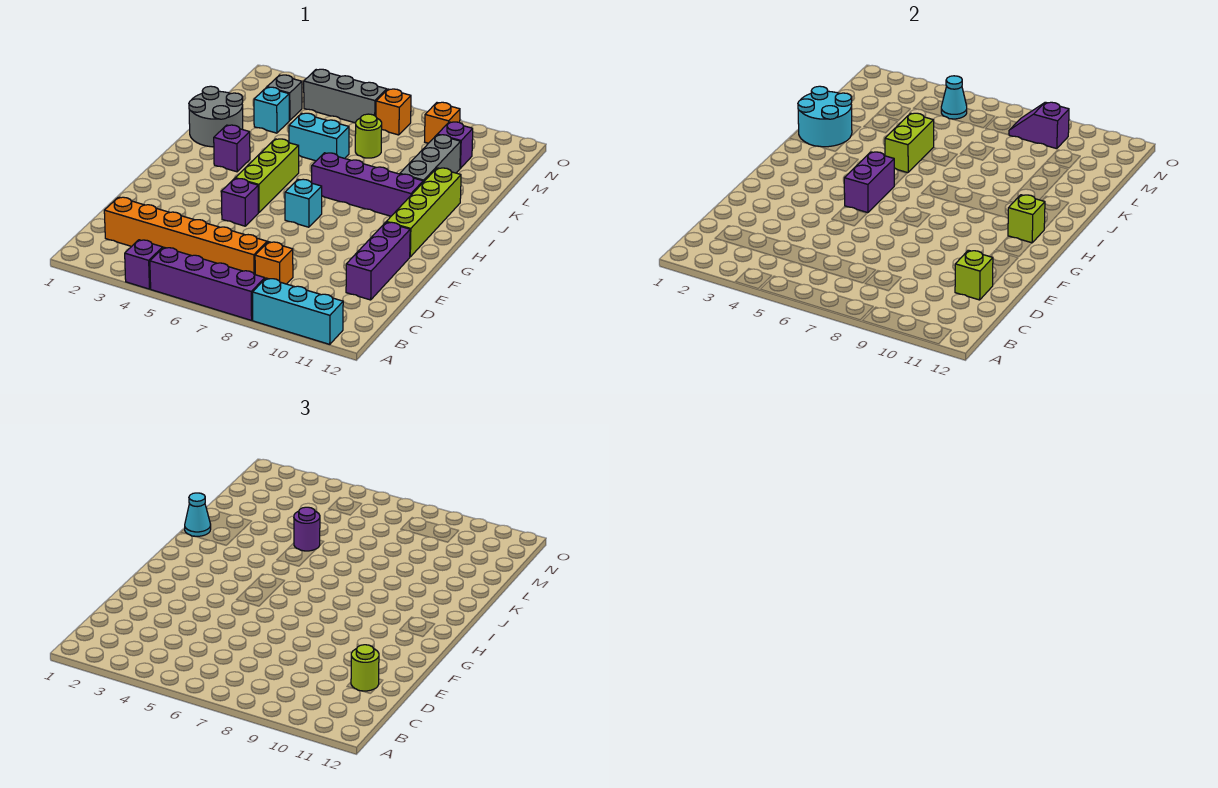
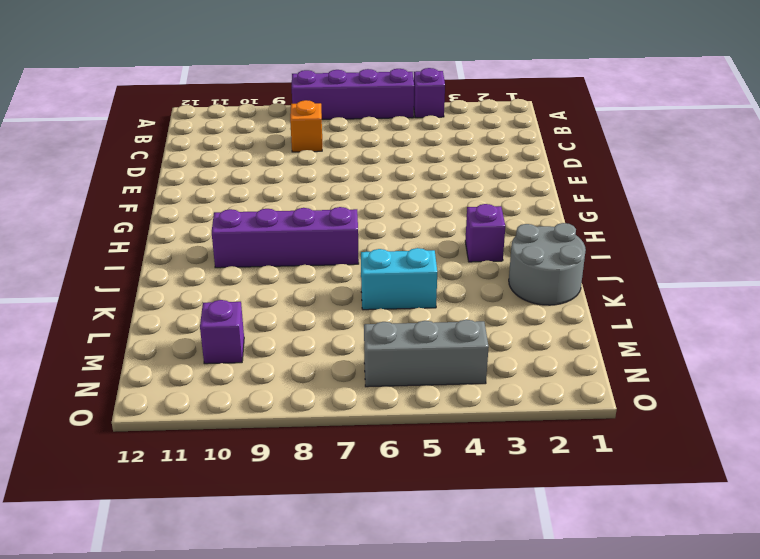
none -> cyan 1x3 brick [253,278,343,344]
none -> orange 1x6 brick [104,197,267,275]
none -> purple 1x3 brick [346,222,410,300]
none -> purple 1x1 brick [221,178,258,226]

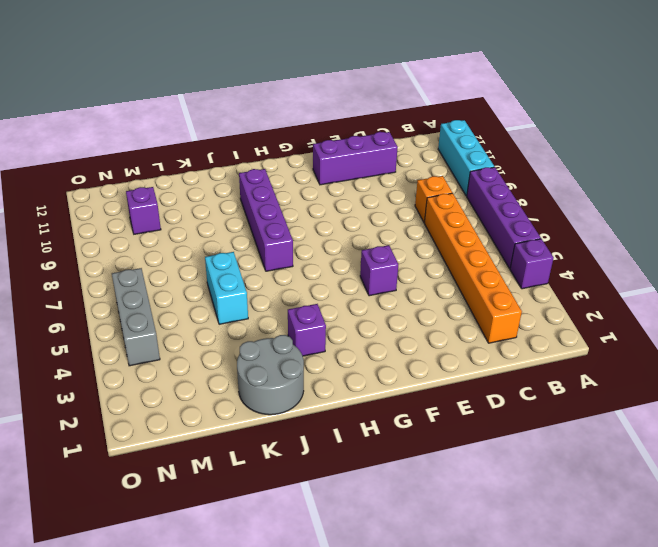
none -> lime 1x3 brick [235,139,299,213]
none -> cyan 1x1 brick [285,179,322,227]
none -> lime 1x4 brick [387,168,461,257]
none -> grey 1x3 brick [400,135,461,182]

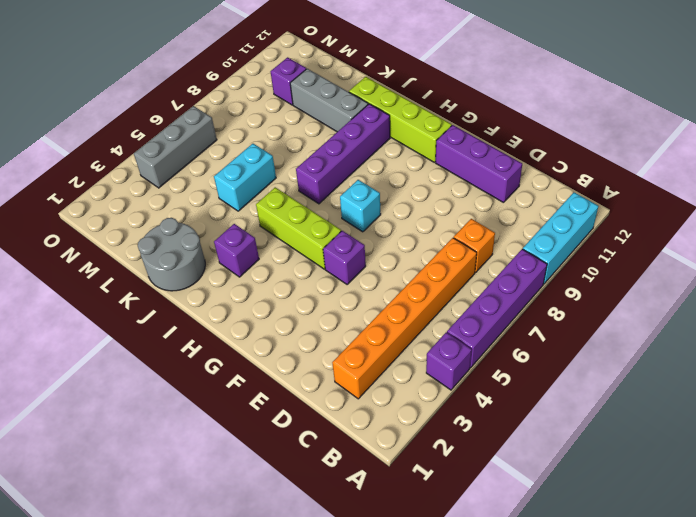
none -> cyan 1x1 brick [254,87,289,133]
none -> lime 1x1 round brick [355,114,382,158]
none -> grey 1x1 brick [267,75,302,121]
none -> orange 1x1 brick [376,89,411,135]

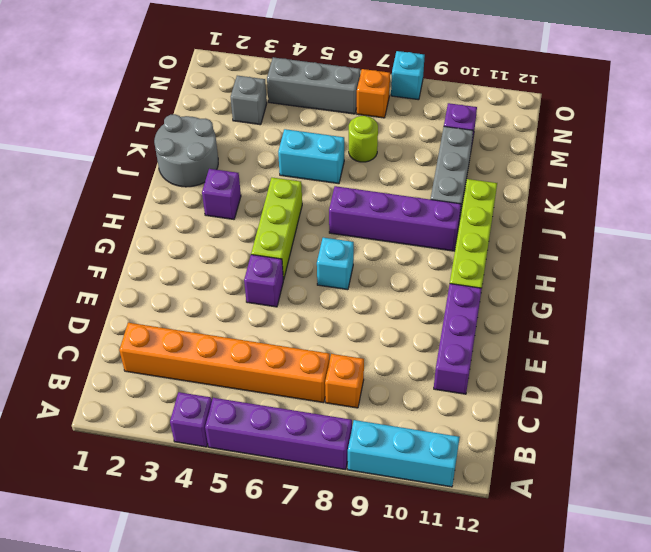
cyan 1x1 brick [391,51,425,100] -> cyan 1x1 brick moved to [254,87,289,133]
none -> orange 1x1 brick [425,102,460,143]
none -> lime 1x1 brick [955,250,993,300]
none -> purple 1x2 brick [844,152,894,213]
none -> lime 1x1 brick [1008,195,1045,243]

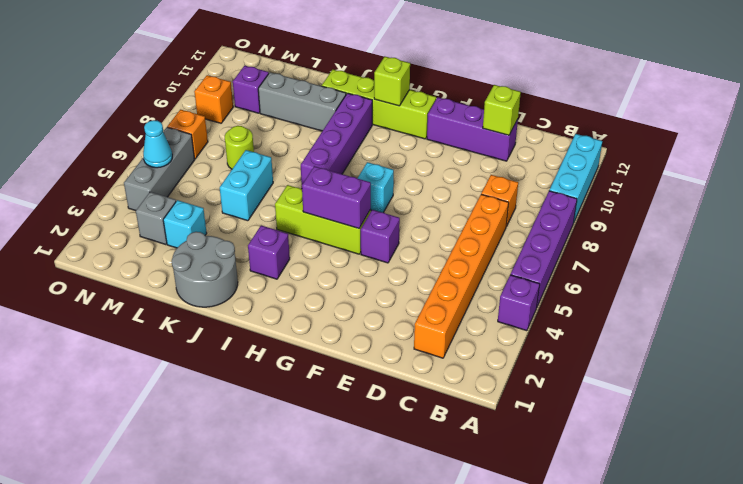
none -> cyan 2x2 round brick [798,86,852,147]
none -> lime 1x2 brick [885,113,934,173]
none -> purple 1x2 slope [1009,102,1069,149]
none -> lime 1x1 round brick [351,645,379,691]

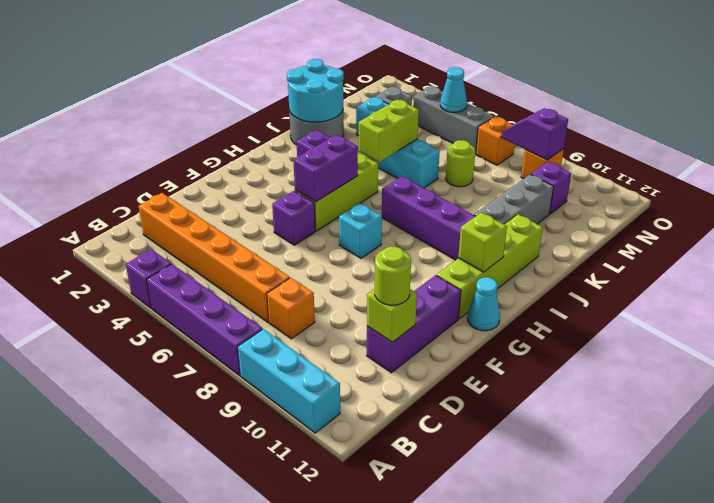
cyan 1x1 cone [467,277,500,331] -> cyan 1x1 cone moved to [185,493,211,537]
none -> purple 1x1 round brick [294,507,320,551]

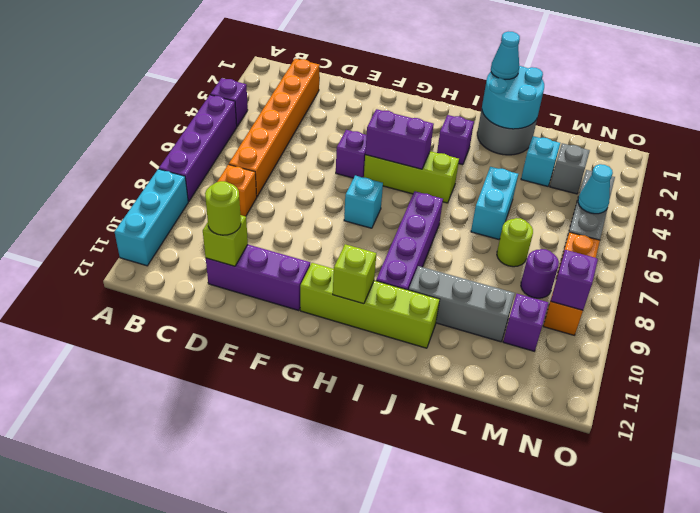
purple 1x1 round brick [521,249,559,298] -> purple 1x1 round brick moved to [294,507,320,551]
none -> lime 1x2 brick [885,113,934,173]

